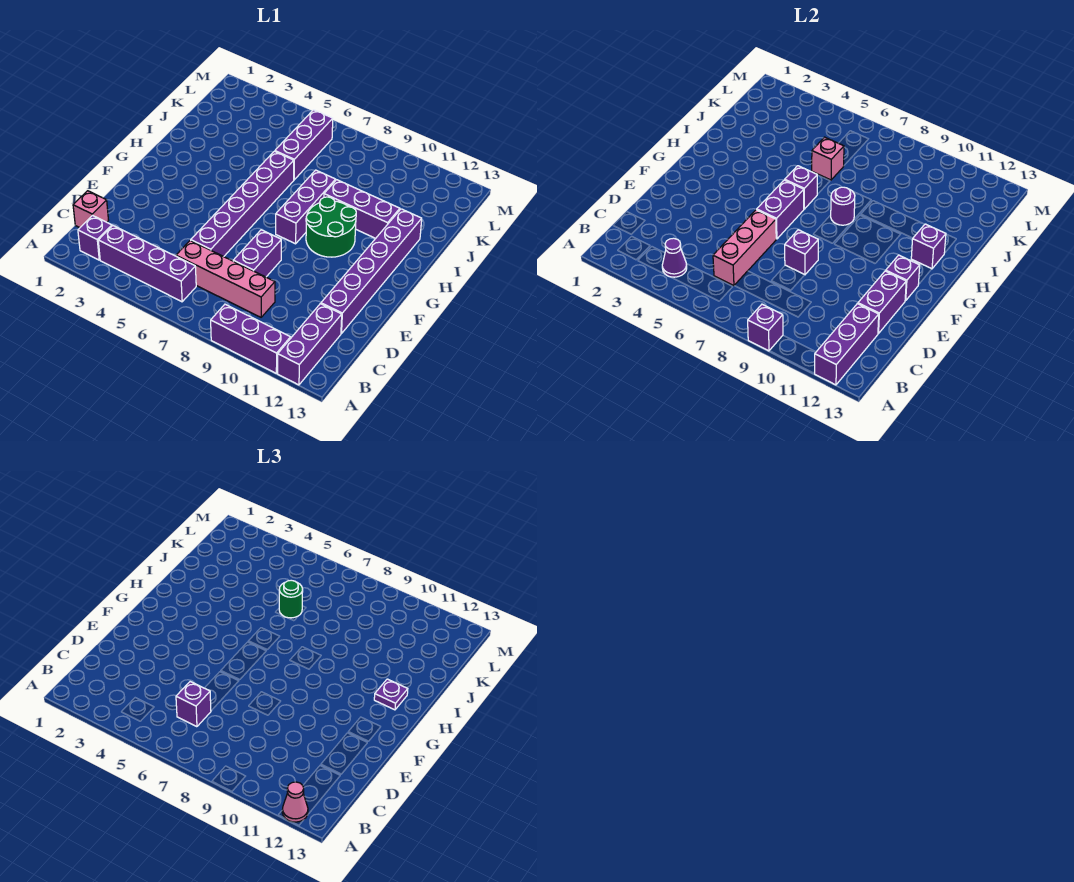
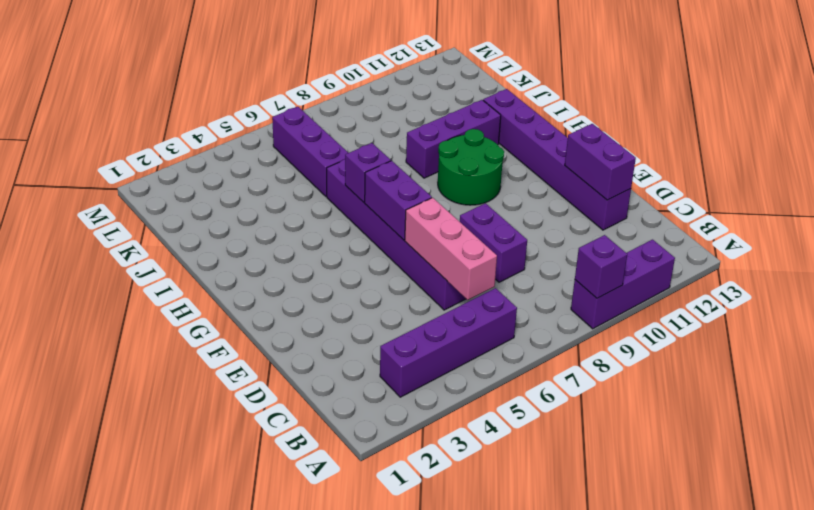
none -> purple 1x3 brick [278,304,342,385]
none -> purple 1x1 brick [78,215,112,260]
none -> pink 1x1 brick [73,191,109,228]

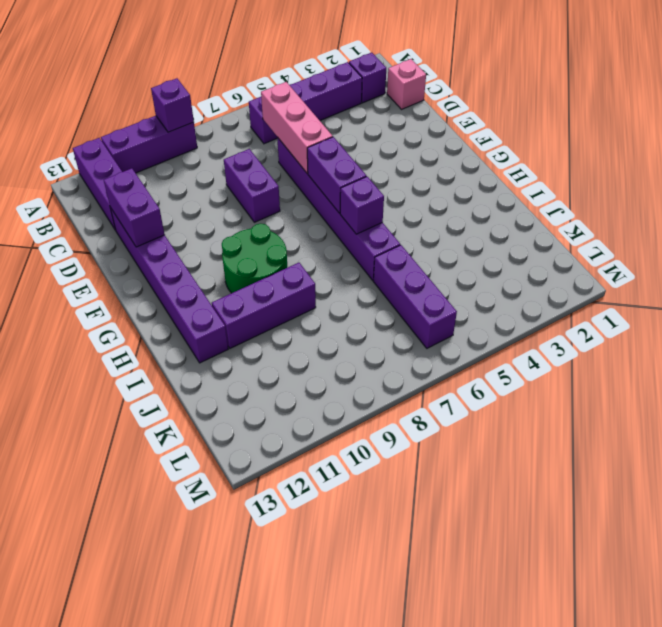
none -> pink 1x4 brick [176,240,275,317]
none -> purple 1x3 brick [276,170,336,244]
none -> purple 1x3 brick [815,304,879,385]

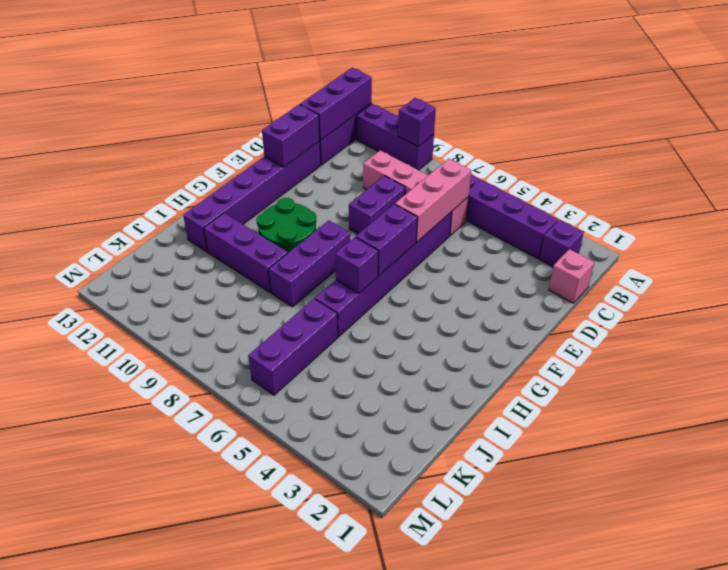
none -> purple 1x1 cone [662,238,687,277]
none -> purple 1x1 brick [785,230,818,274]
none -> purple 1x1 brick [886,255,920,301]

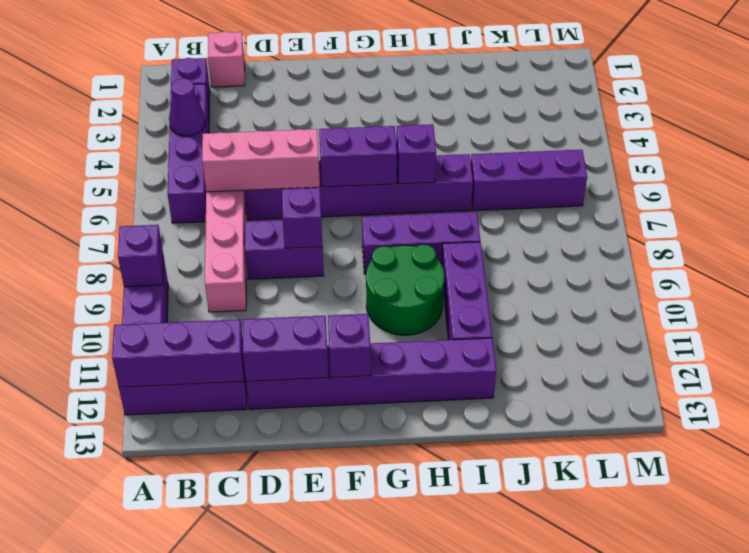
none -> purple 1x1 round brick [831,187,855,225]
none -> purple 1x1 brick [911,224,946,269]
none -> pink 1x1 brick [812,137,844,180]

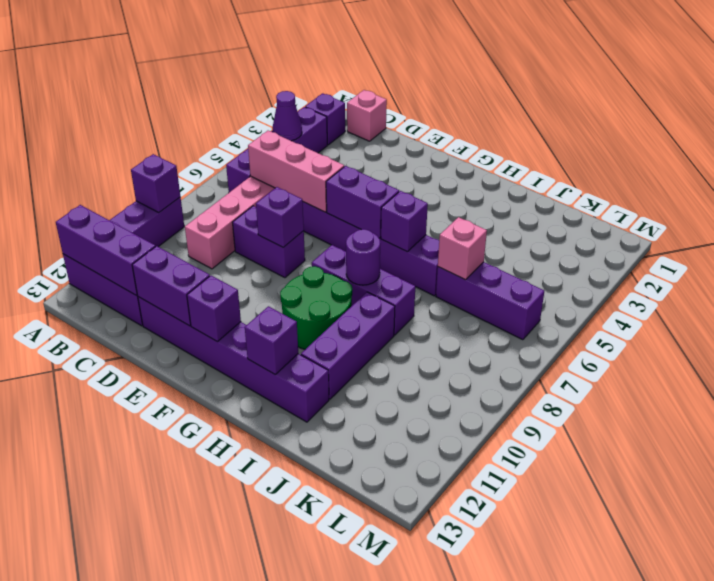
none -> pink 1x1 cone [282,782,308,822]
none -> purple 1x1 brick [176,682,211,727]
none -> purple 1x1 plate [374,679,408,710]

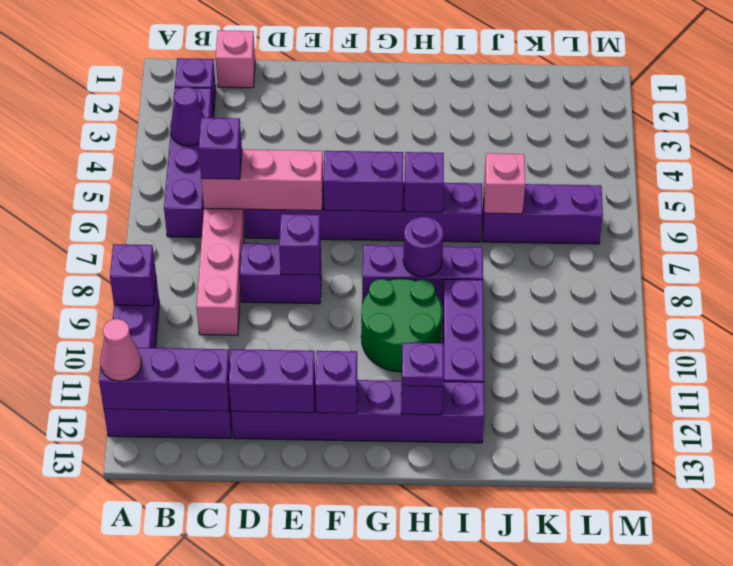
none -> green 1x1 round brick [279,580,303,618]

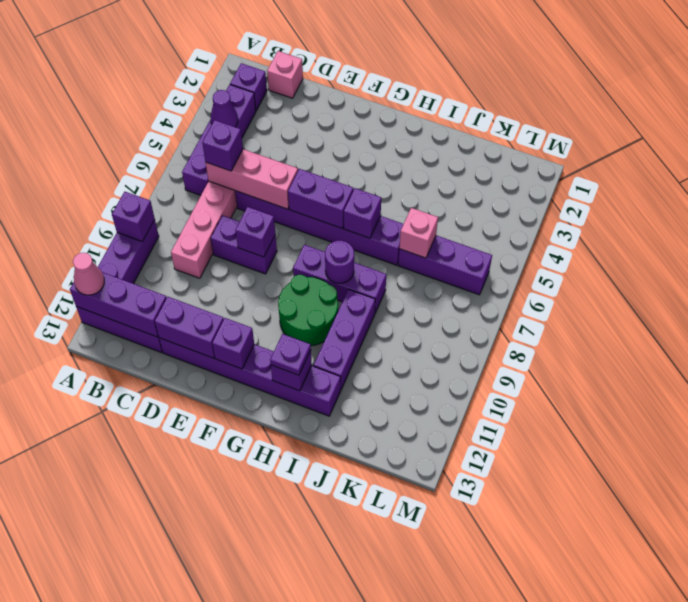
none -> green 1x1 round brick [279,580,303,618]

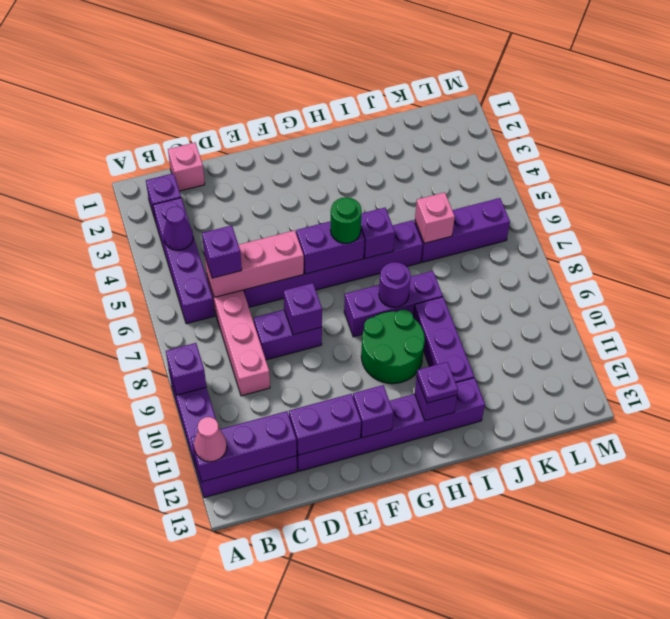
green 1x1 round brick [331,197,362,243] -> green 1x1 round brick moved to [279,580,303,618]

